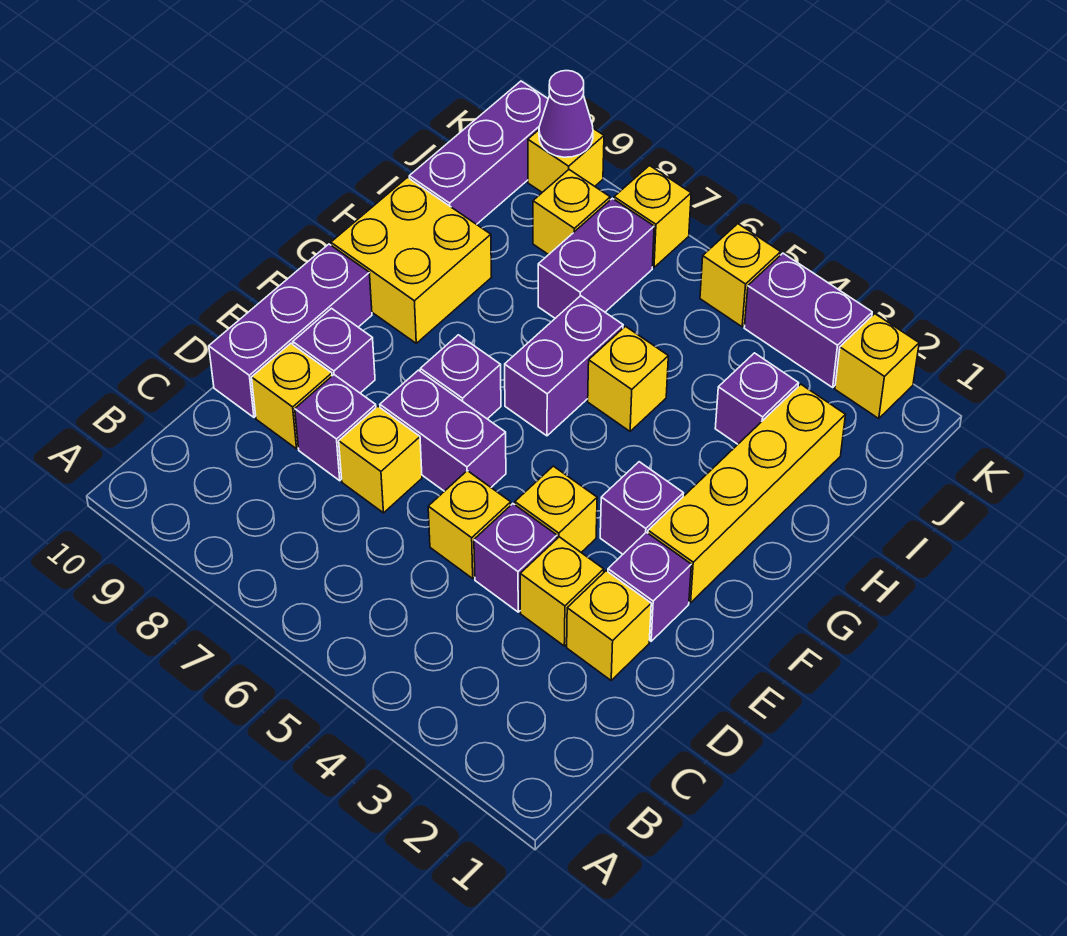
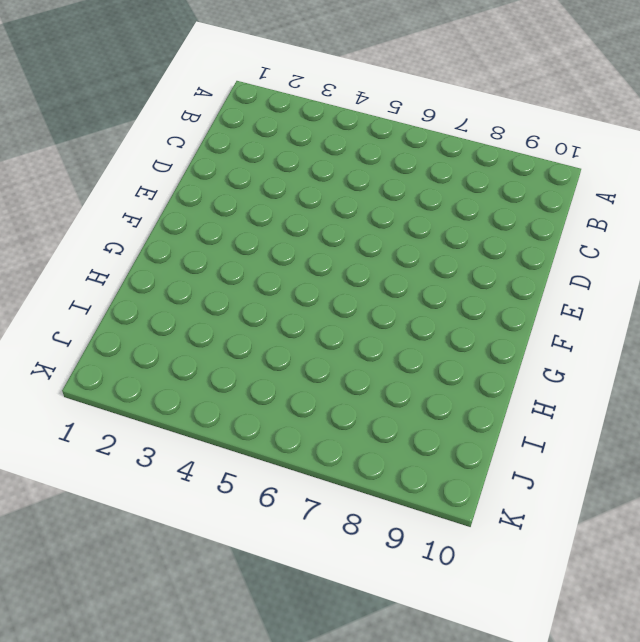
none -> yellow 1x1 brick [567,571,651,680]
none -> yellow 1x1 brick [520,537,604,646]
none -> purple 1x1 brick [474,504,557,612]

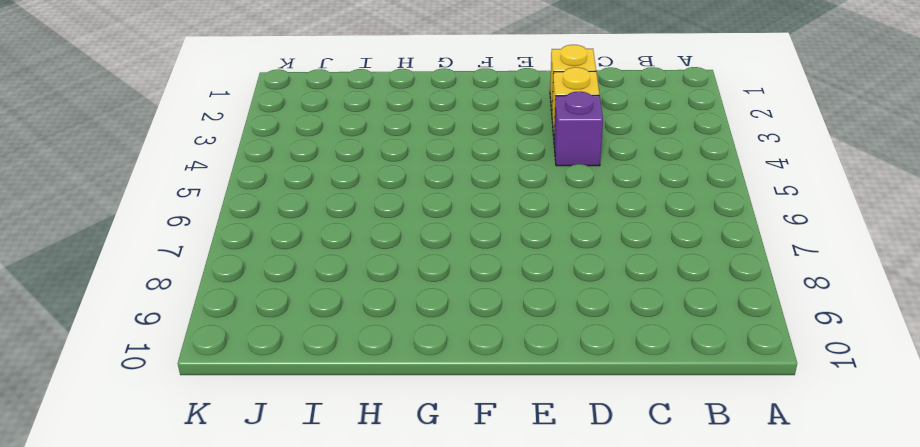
none -> yellow 1x1 brick [428,471,511,578]
none -> yellow 1x1 brick [339,406,422,513]
none -> purple 1x1 brick [295,375,376,481]

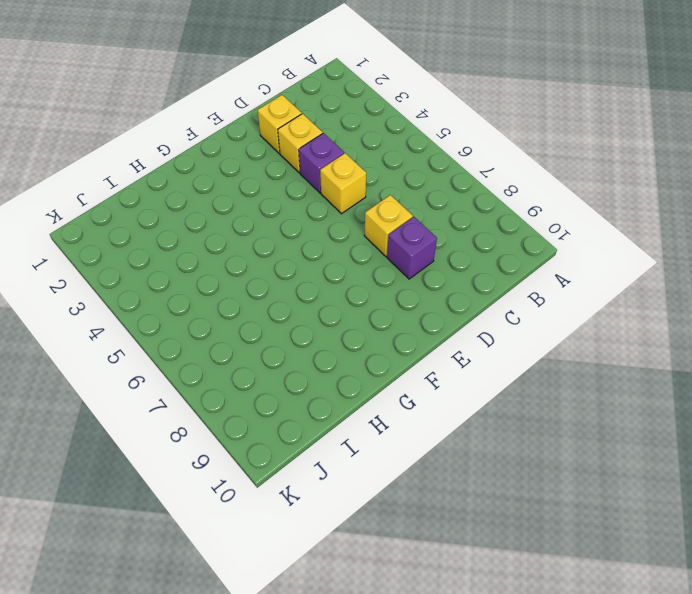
none -> yellow 1x1 brick [252,343,332,449]
none -> purple 1x3 brick [209,244,372,417]
none -> purple 1x1 brick [608,532,691,641]

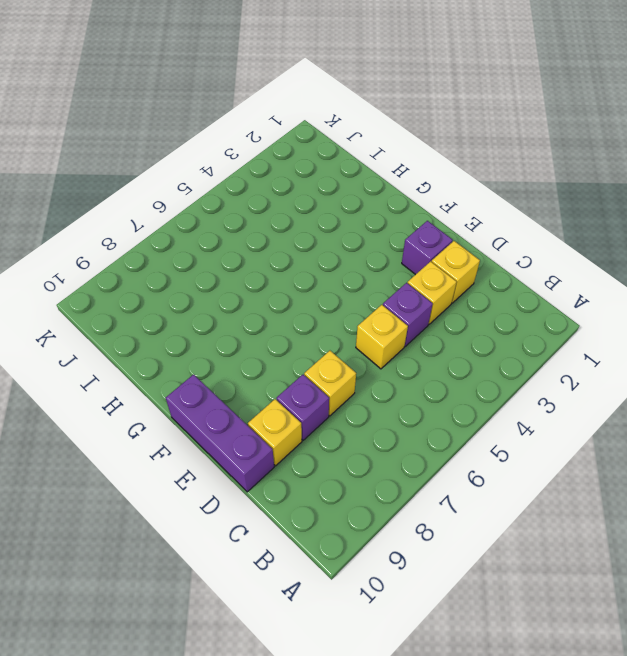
none -> yellow 1x1 brick [515,466,597,552]
none -> purple 1x2 brick [380,370,506,491]
none -> purple 1x1 brick [293,308,375,393]

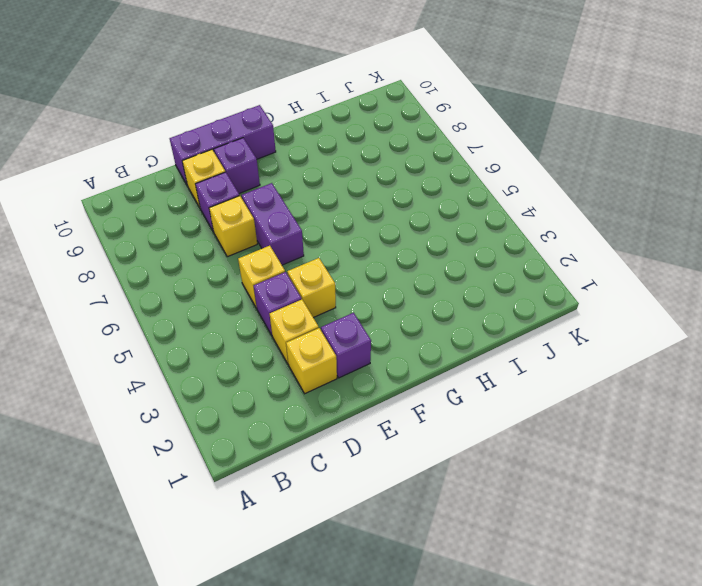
none -> yellow 1x4 brick [648,384,845,603]
none -> purple 1x1 brick [600,462,683,554]
none -> purple 1x1 brick [420,335,501,419]

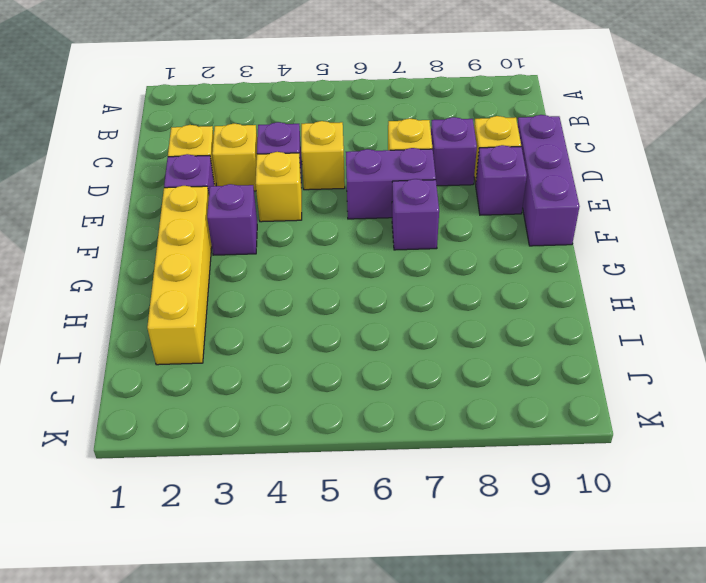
none -> purple 1x2 brick [505,296,623,436]
none -> yellow 2x2 brick [331,177,492,343]
none -> yellow 1x1 brick [588,326,668,431]

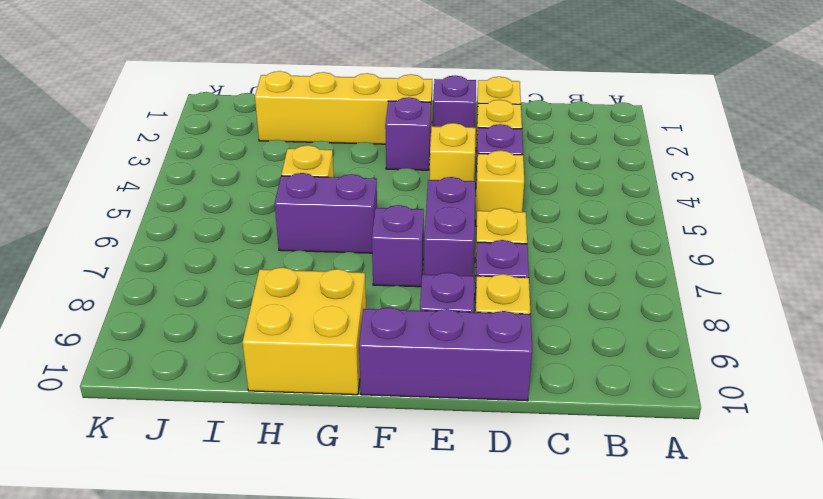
none -> purple 1x1 brick [715,353,799,444]
none -> purple 1x2 brick [538,198,654,318]
none -> purple 1x3 brick [409,81,548,224]

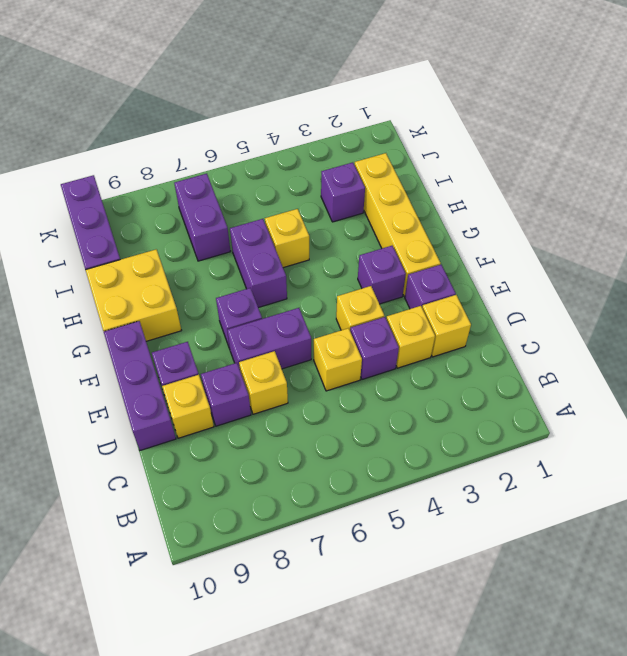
none -> yellow 1x1 brick [533,170,610,255]
none -> yellow 1x1 brick [835,314,919,419]
none -> purple 1x2 brick [744,253,872,387]

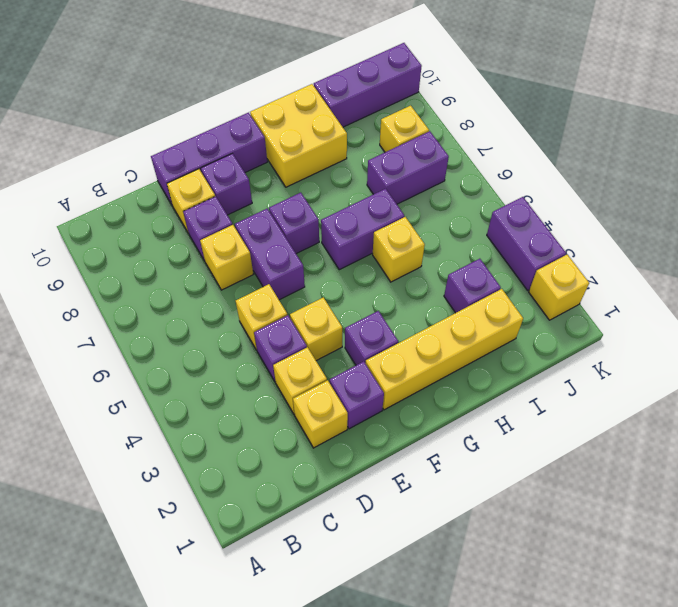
none -> yellow 1x1 brick [700,224,781,327]
none -> yellow 1x1 brick [614,166,691,267]
none -> yellow 1x1 brick [528,129,604,192]

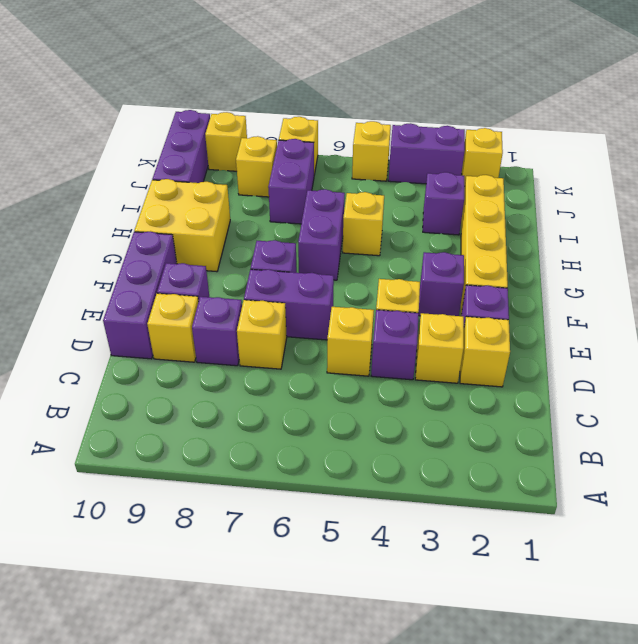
none -> purple 1x1 cone [539,71,593,157]

